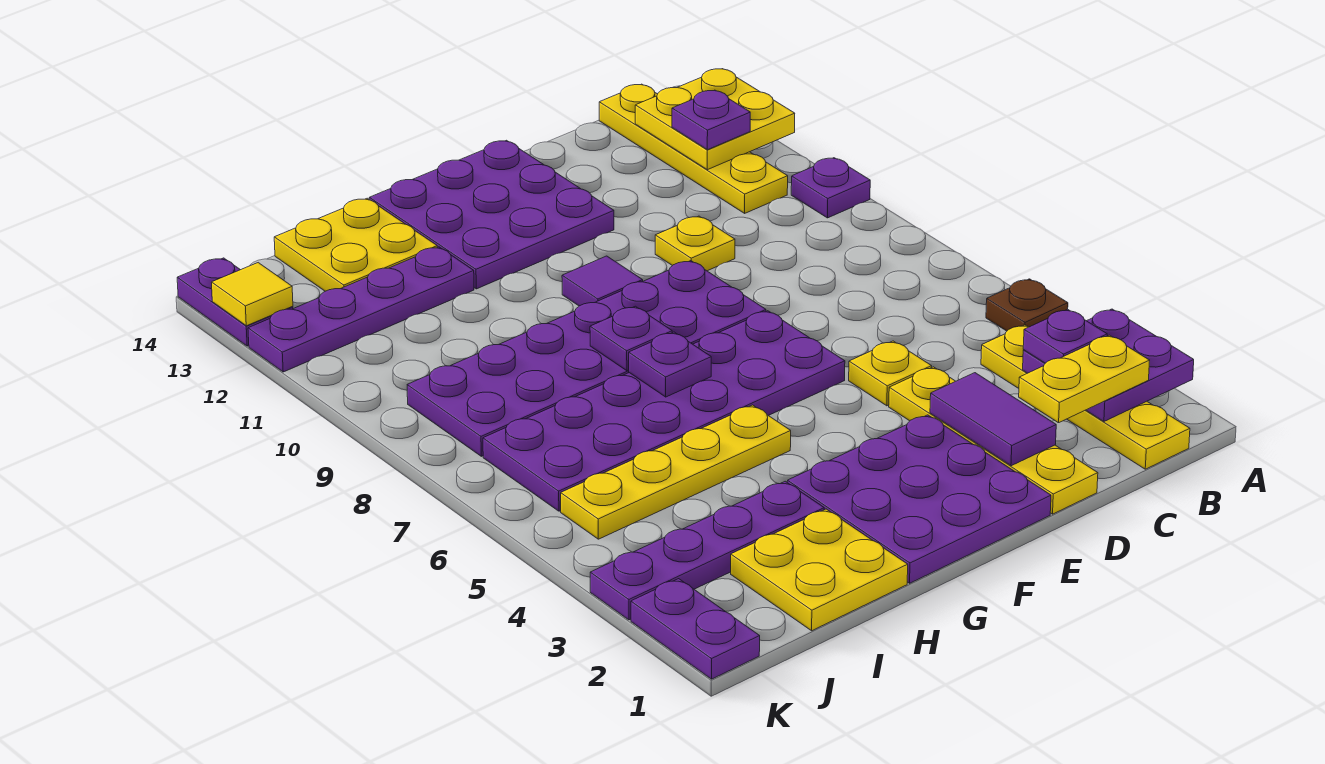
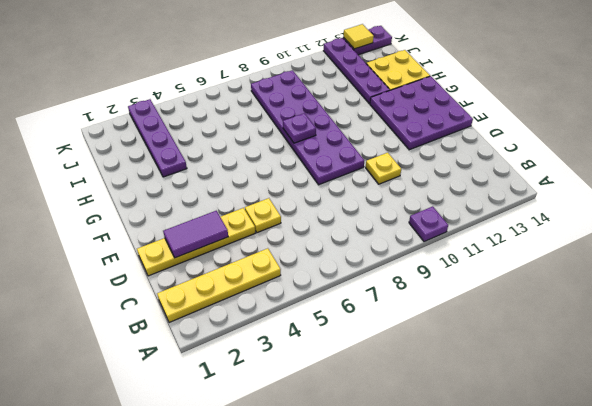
none -> brown 1x1 plate [986,279,1068,331]
none -> yellow 1x4 plate [599,84,788,213]
none -> purple 3x3 plate [787,415,1051,583]

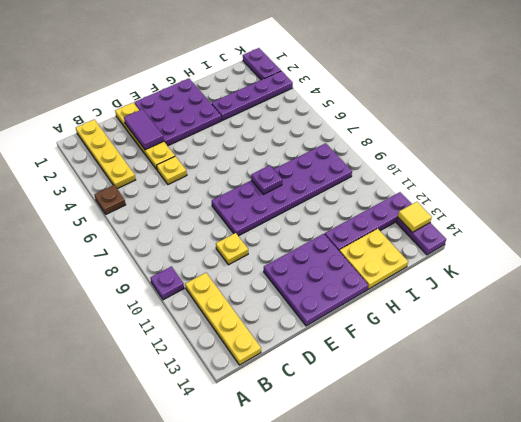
none -> purple 2x6 plate [483,311,845,511]
none -> purple 1x1 tile [562,256,643,306]
none -> yellow 1x4 plate [561,405,791,539]

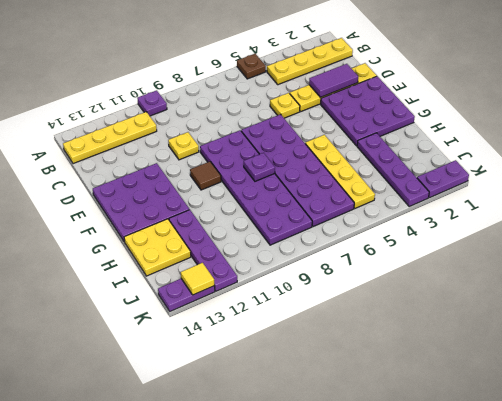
brown 1x1 tile [190,162,221,190] -> purple 1x1 tile [562,256,643,306]
none -> yellow 2x2 plate [731,509,908,631]
none -> purple 2x2 plate [1023,309,1194,421]
none -> yellow 2x2 plate [635,69,795,170]

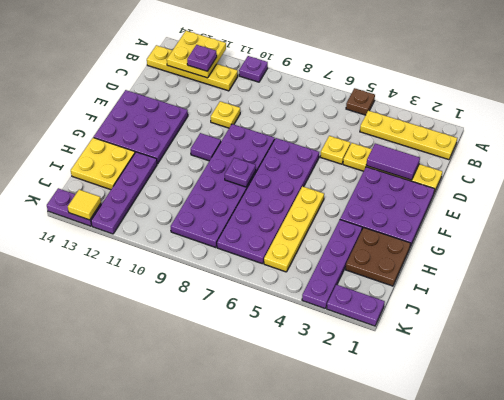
brown 2x2 plate [345,228,411,286] -> yellow 2x2 plate [731,509,908,631]
none -> purple 2x2 plate [1023,309,1194,421]
none -> purple 1x1 plate [629,332,711,397]
none -> yellow 1x2 plate [1019,335,1150,423]

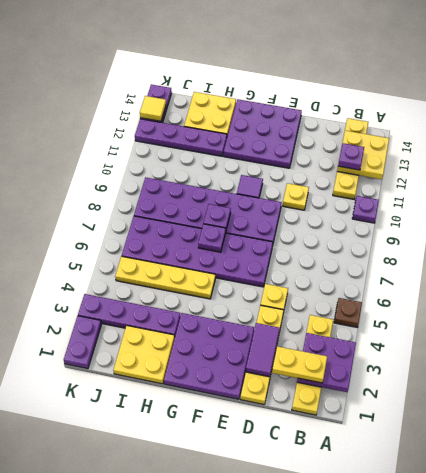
none -> purple 1x1 plate [1023,309,1107,363]

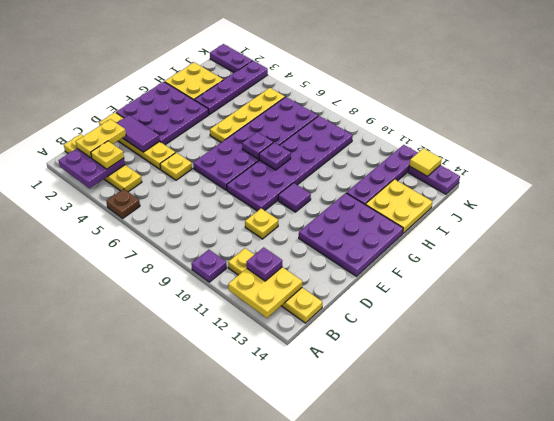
yellow 1x1 plate [91,141,124,169] -> purple 1x1 plate [1023,309,1107,363]

